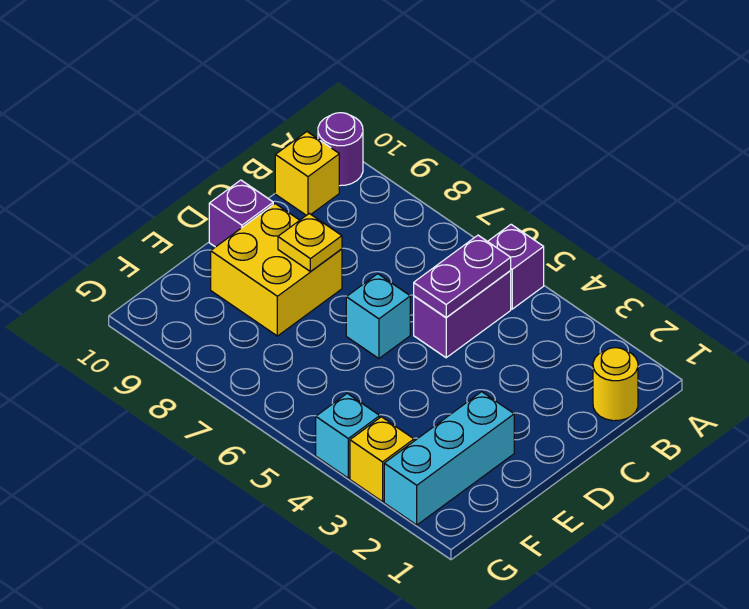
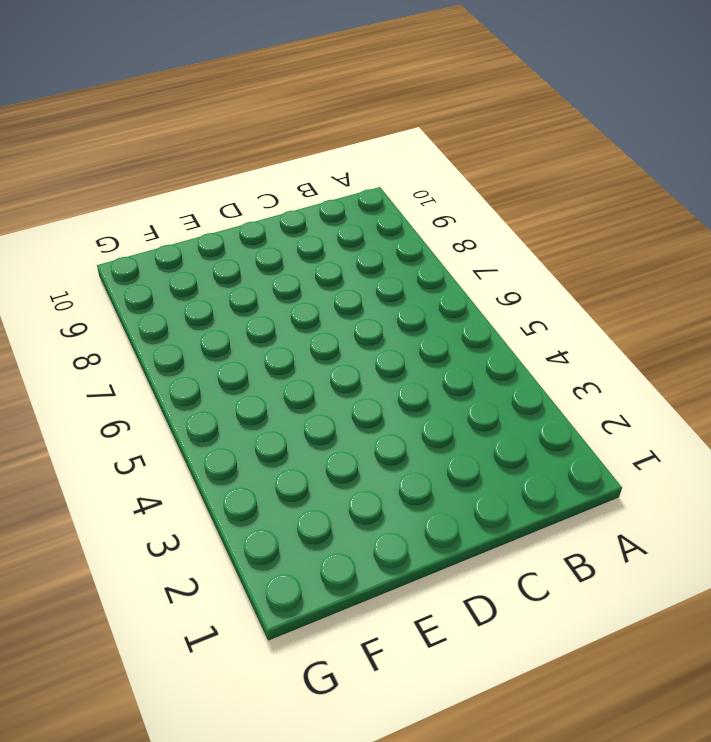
none -> purple 1x1 brick [488,224,544,309]
none -> purple 1x1 round brick [318,113,363,186]
none -> yellow 1x1 round brick [593,348,638,421]

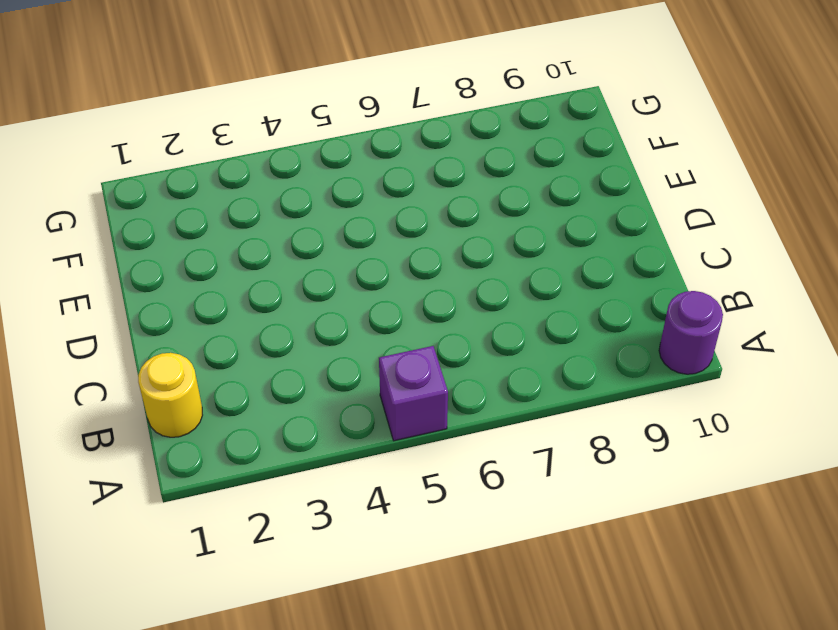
none -> purple 1x2 brick [414,271,511,358]
none -> yellow 1x1 brick [275,132,339,215]
none -> cyan 1x1 brick [346,274,410,359]

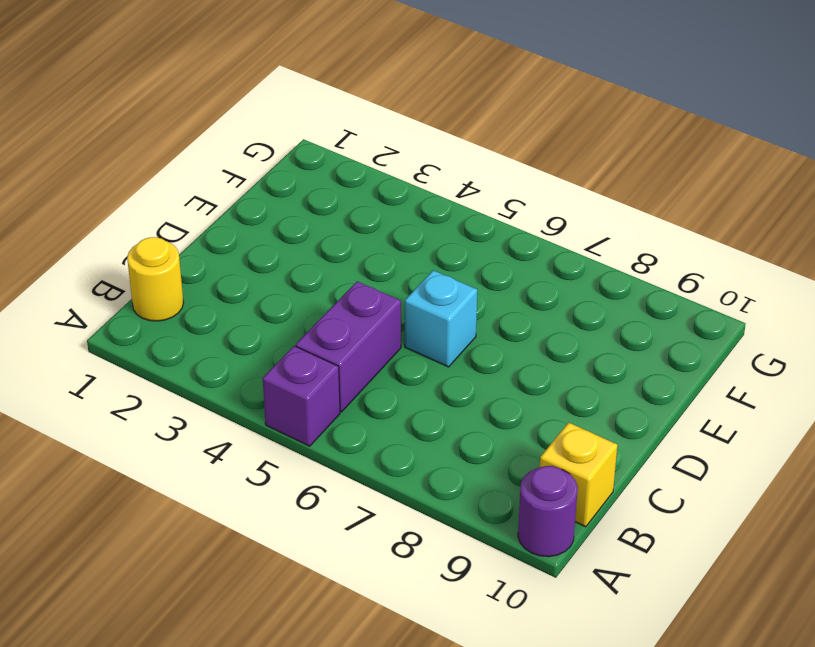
none -> yellow 2x2 brick [211,204,342,336]
none -> purple 1x1 brick [209,180,273,247]
none -> cyan 1x3 brick [384,392,514,525]

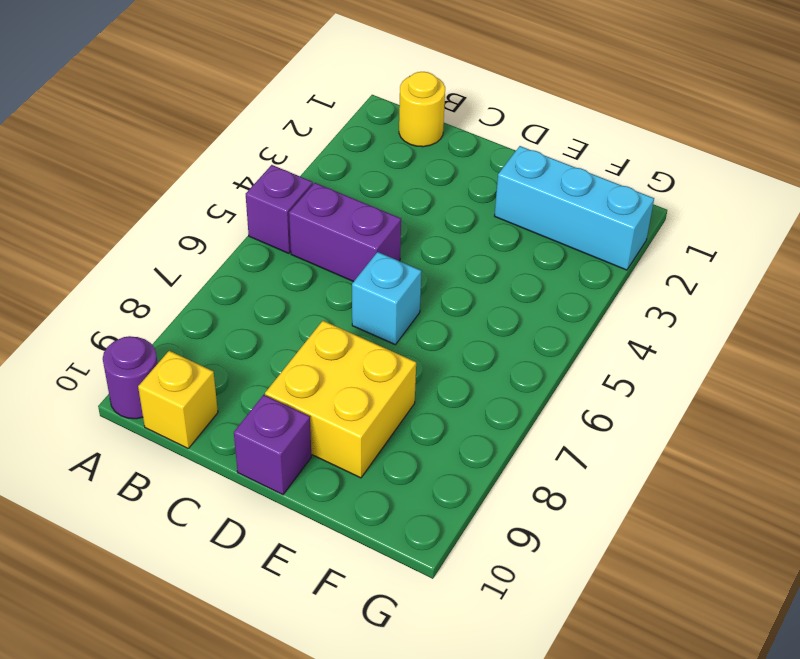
none -> yellow 1x1 brick [350,417,414,502]
none -> cyan 1x1 brick [316,393,380,478]
none -> purple 1x2 plate [414,235,511,317]

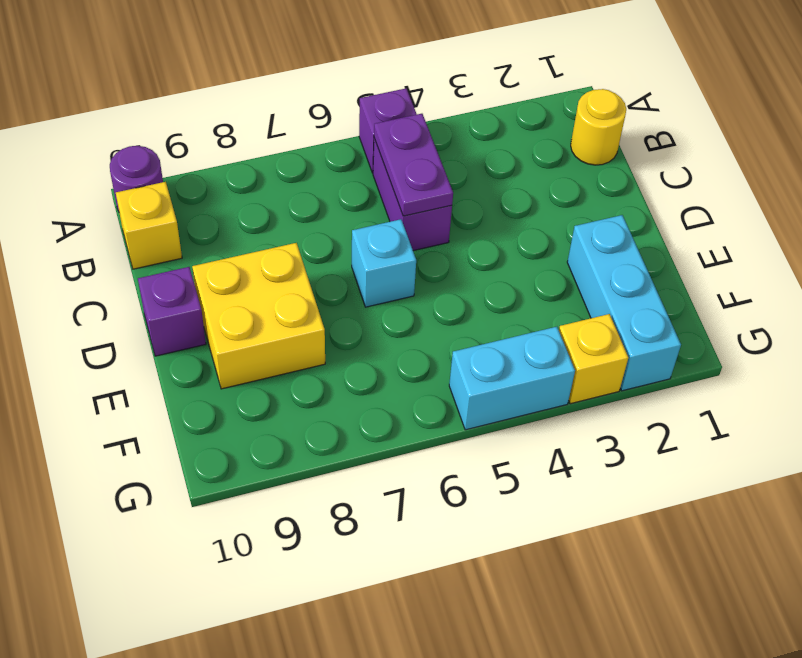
cyan 1x2 brick [449,327,575,430] -> cyan 1x1 brick [316,393,380,478]
none -> yellow 1x1 plate [278,213,342,271]

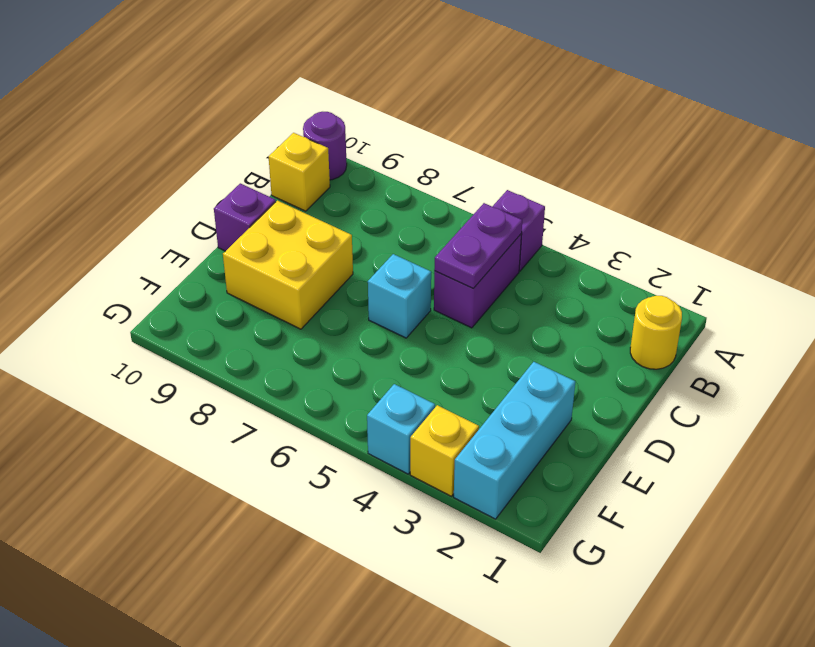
none -> yellow 1x1 plate [278,213,342,271]

